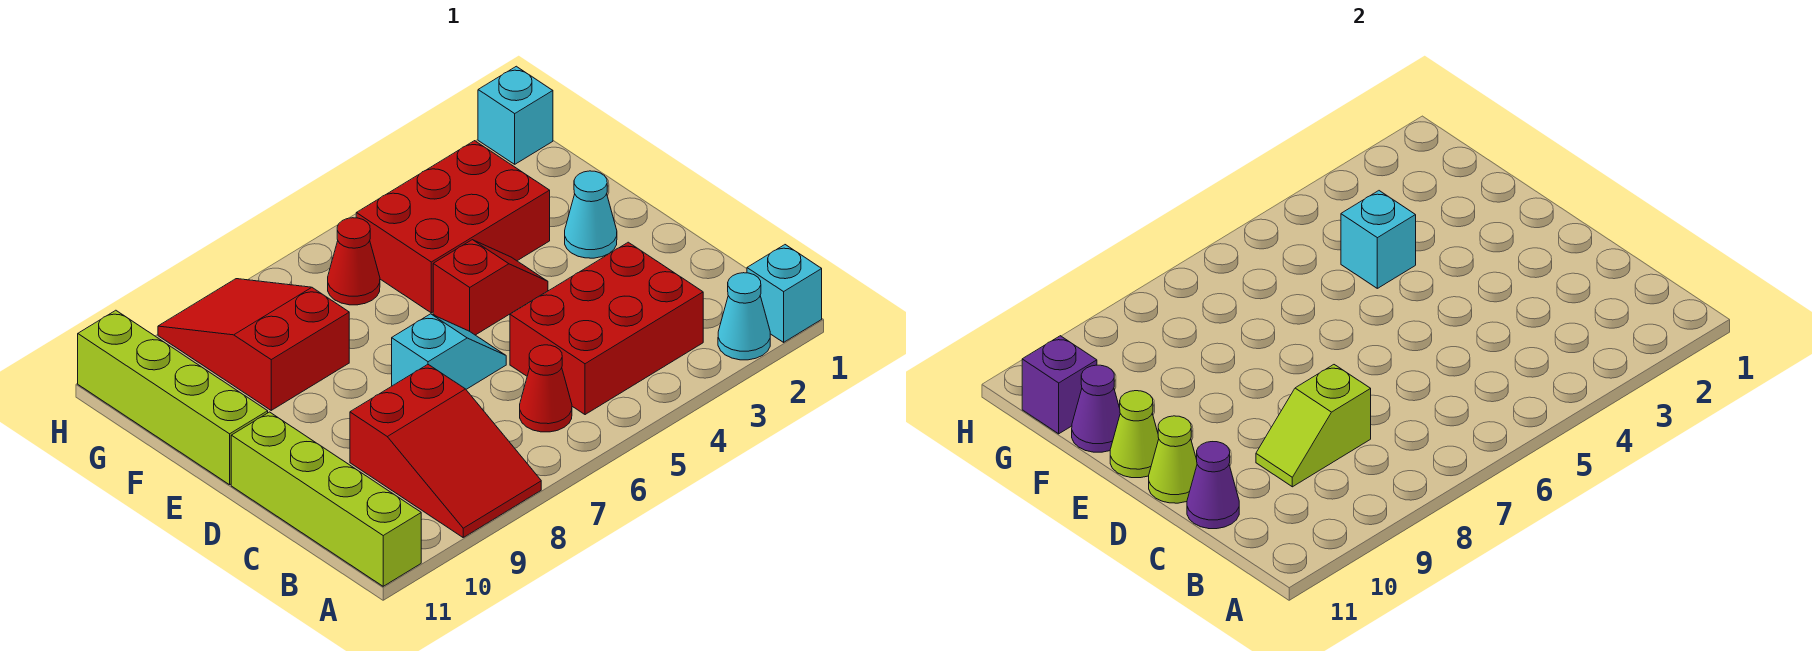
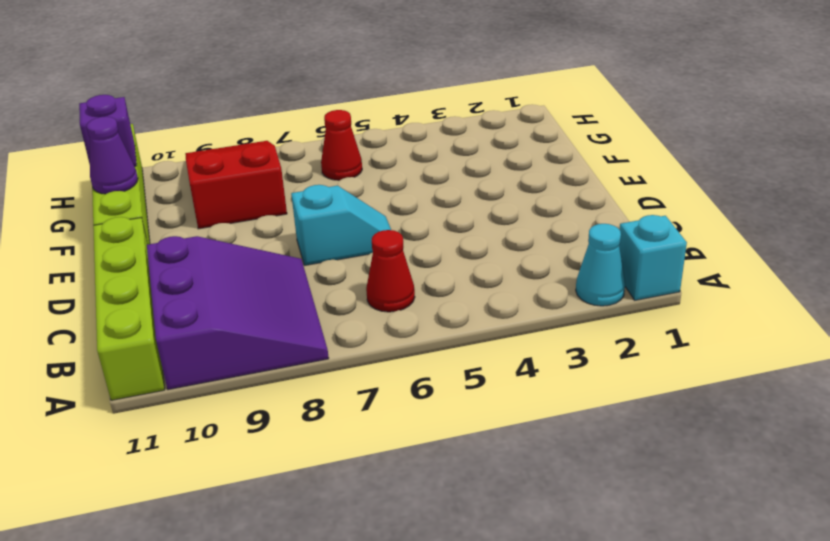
purple 3x3 slope [147,236,329,390] -> red 2x3 slope [350,365,541,537]
none -> red 2x3 brick [510,242,703,415]
none -> cyan 1x1 cone [565,171,617,258]
none -> red 1x2 slope [433,240,548,335]

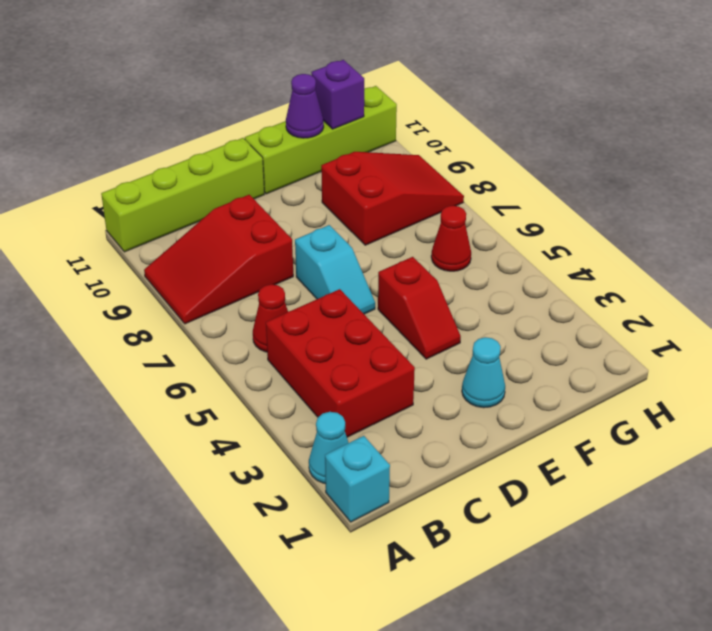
none -> red 2x3 brick [356,141,550,313]
none -> cyan 1x1 brick [478,66,553,164]
none -> lime 1x2 slope [1256,365,1371,487]

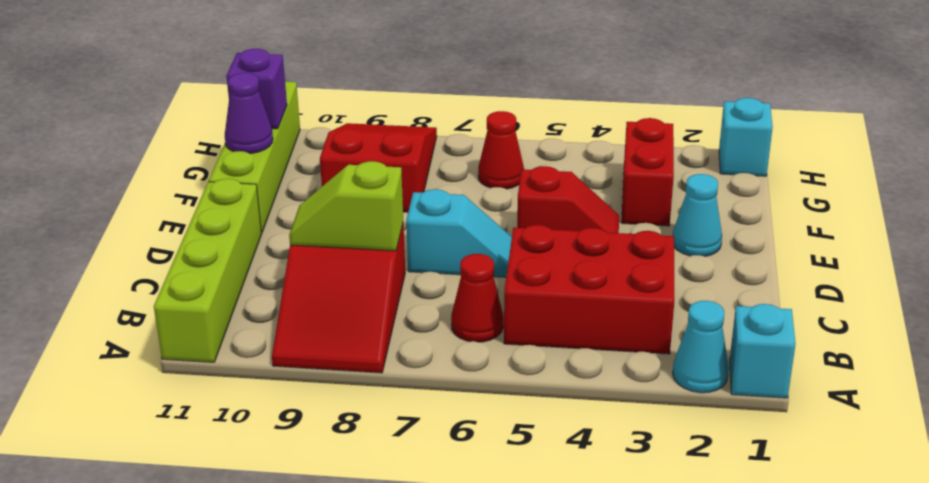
red 1x2 brick [621,118,674,226] -> red 2x3 brick [356,141,550,313]
none -> purple 1x1 cone [1187,442,1239,529]
none -> lime 1x1 cone [1149,416,1197,503]
none -> lime 1x1 cone [1110,391,1159,478]

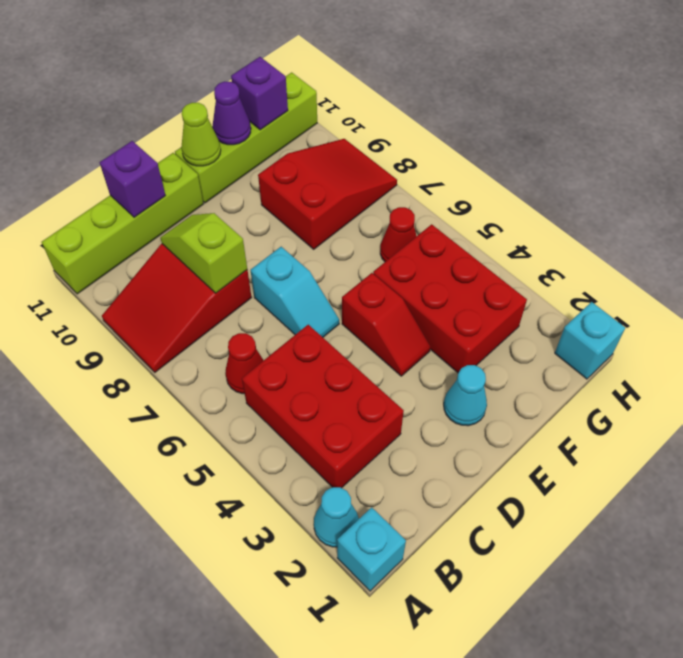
purple 1x1 brick [100,141,165,217] -> purple 1x1 cone [1187,442,1239,529]
none -> lime 1x1 cone [1149,416,1197,503]
none -> cyan 1x1 brick [1341,191,1416,288]

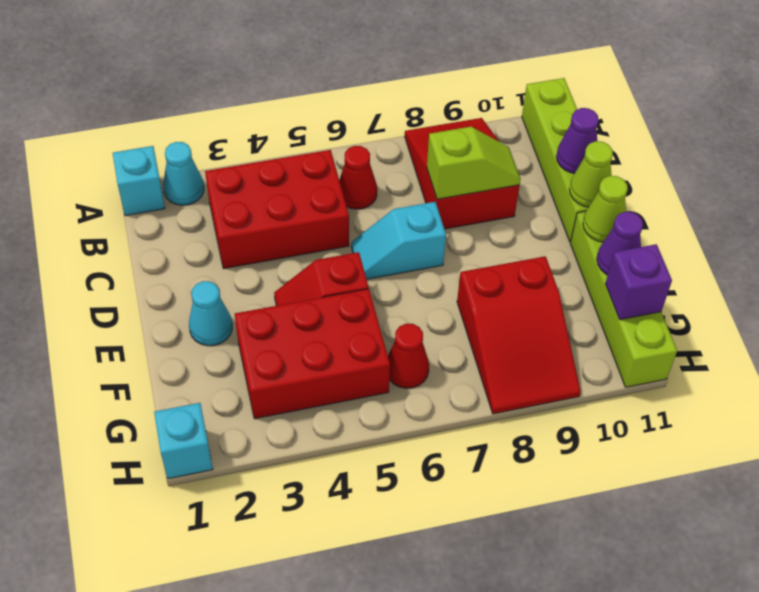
none -> cyan 1x1 brick [1341,191,1416,288]

